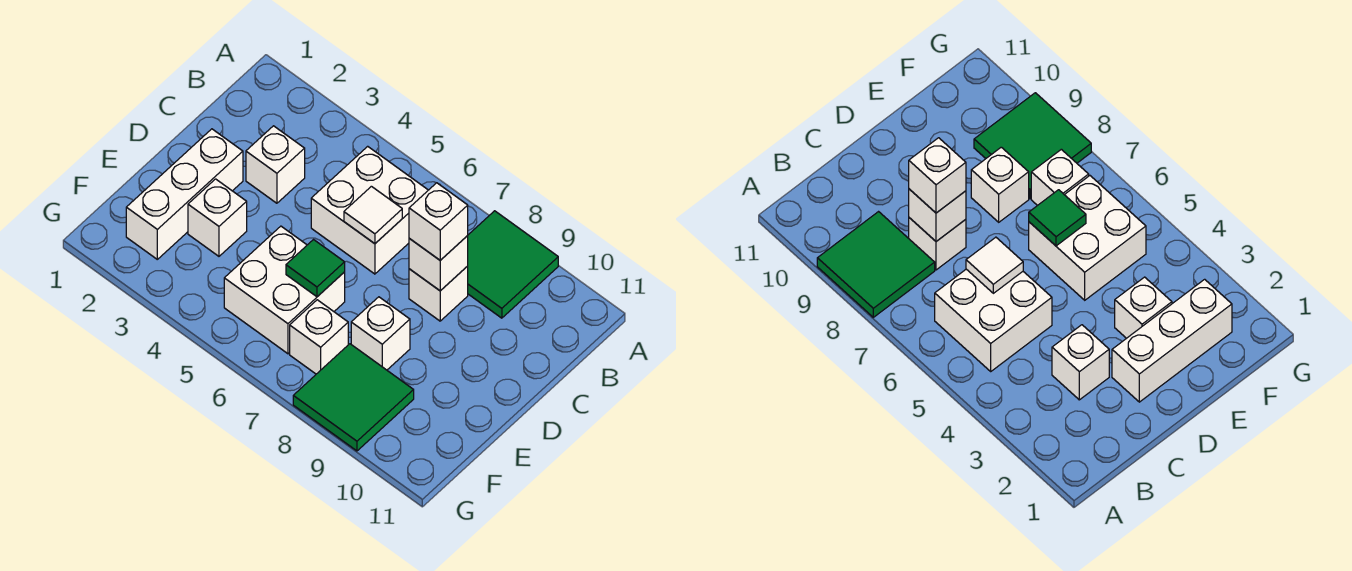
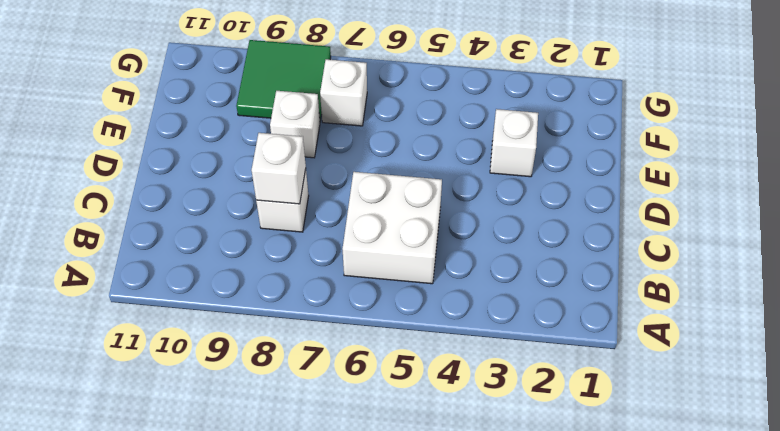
none -> green 2x2 tile [468,211,558,318]
none -> white 1x1 brick [246,126,305,203]
none -> white 1x3 brick [126,129,243,259]

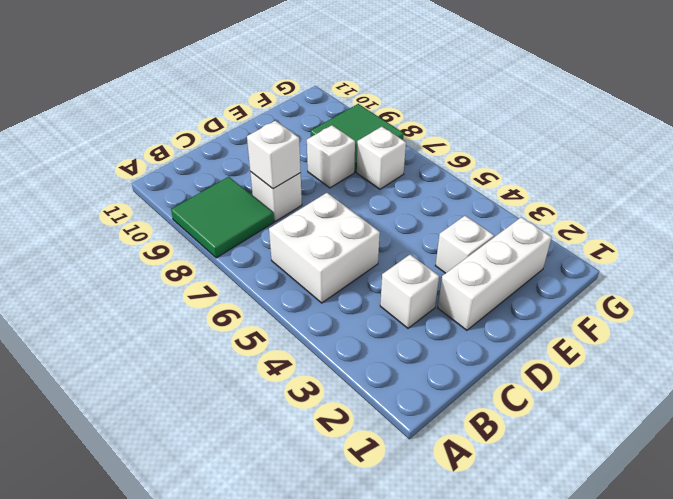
none -> white 2x2 brick [224,226,345,354]
none -> white 1x1 tile [344,186,402,244]
none -> green 1x1 tile [286,240,345,297]

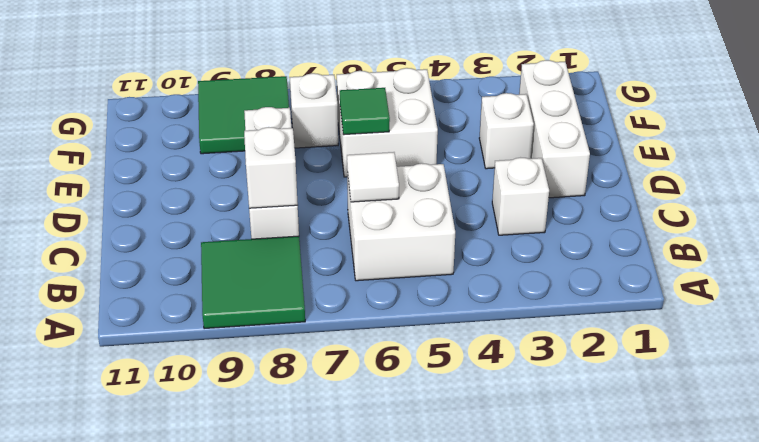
none -> white 1x1 brick [409,183,468,260]

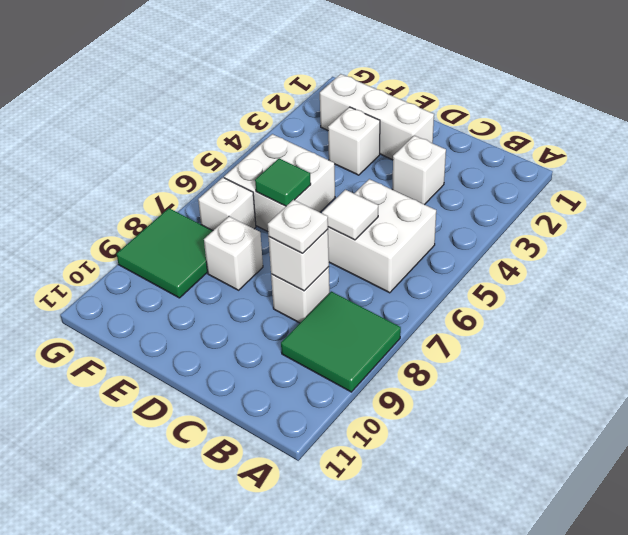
white 1x1 plate [268,200,328,253] -> white 1x1 brick [409,183,468,260]

